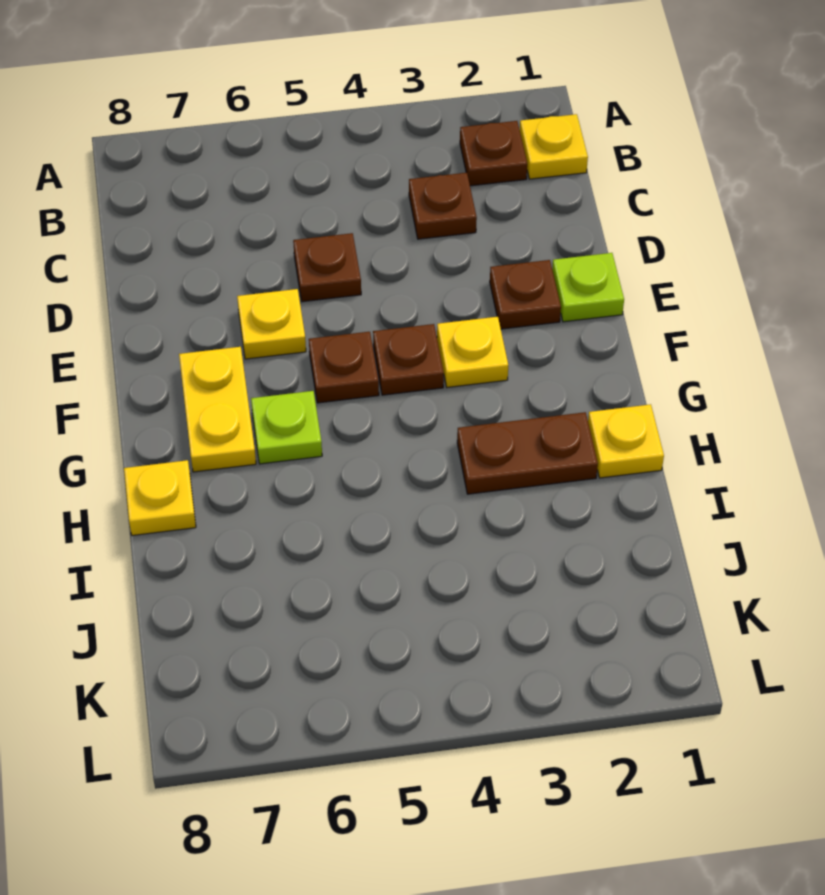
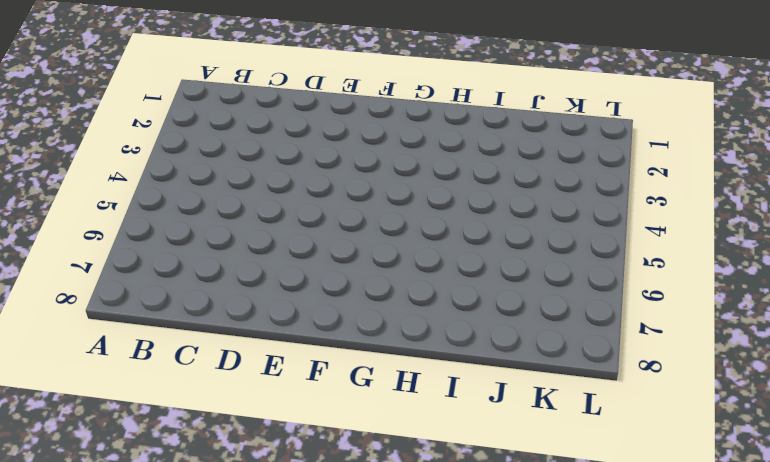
none -> yellow 1x1 plate [520,114,588,179]
none -> brown 1x1 plate [460,121,527,186]
none -> brown 1x1 plate [409,173,477,239]

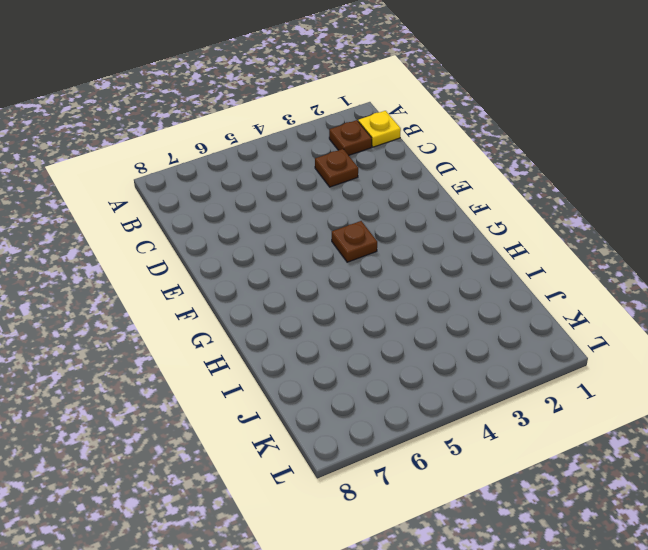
none -> brown 1x1 plate [293,233,361,302]
none -> lime 1x1 plate [552,253,624,322]
none -> brown 1x1 plate [490,260,561,329]

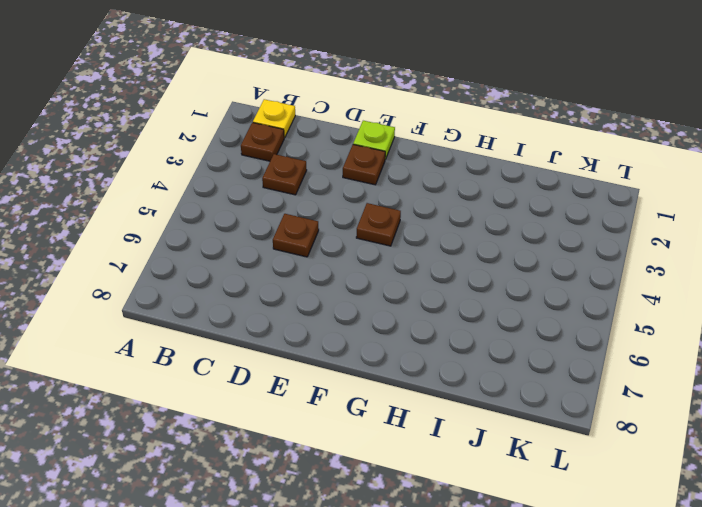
none -> yellow 1x1 plate [237,289,306,359]
none -> yellow 1x1 plate [437,317,508,387]
none -> brown 1x1 plate [309,332,379,403]

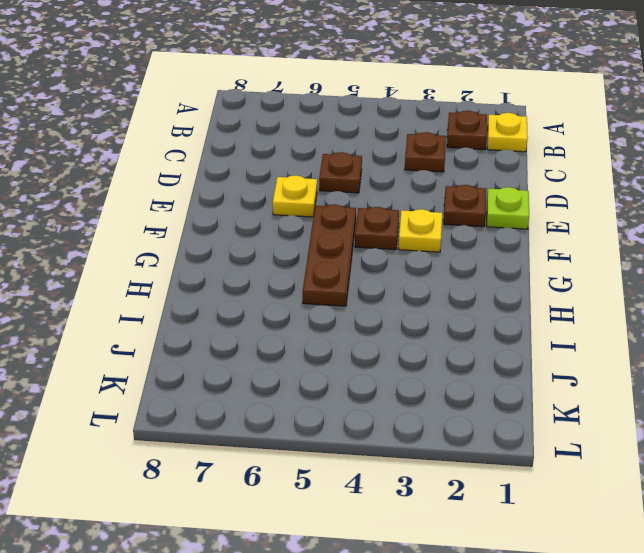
brown 1x3 plate [303,204,356,306] -> brown 1x1 plate [309,332,379,403]
none -> yellow 1x2 plate [179,347,256,472]
none -> lime 1x1 plate [251,391,322,464]
none -> yellow 1x1 plate [588,404,664,478]

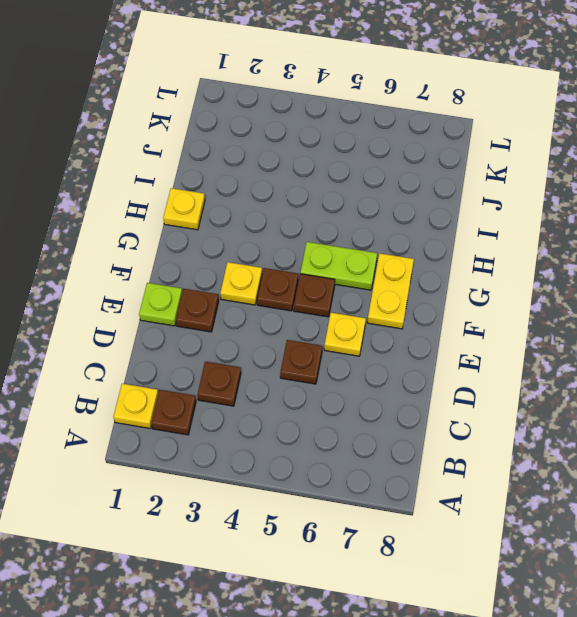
lime 1x2 plate [300,242,377,290] -> lime 1x1 plate [251,391,322,464]
none -> brown 1x2 plate [457,412,598,494]
none -> yellow 1x1 plate [124,460,196,536]

